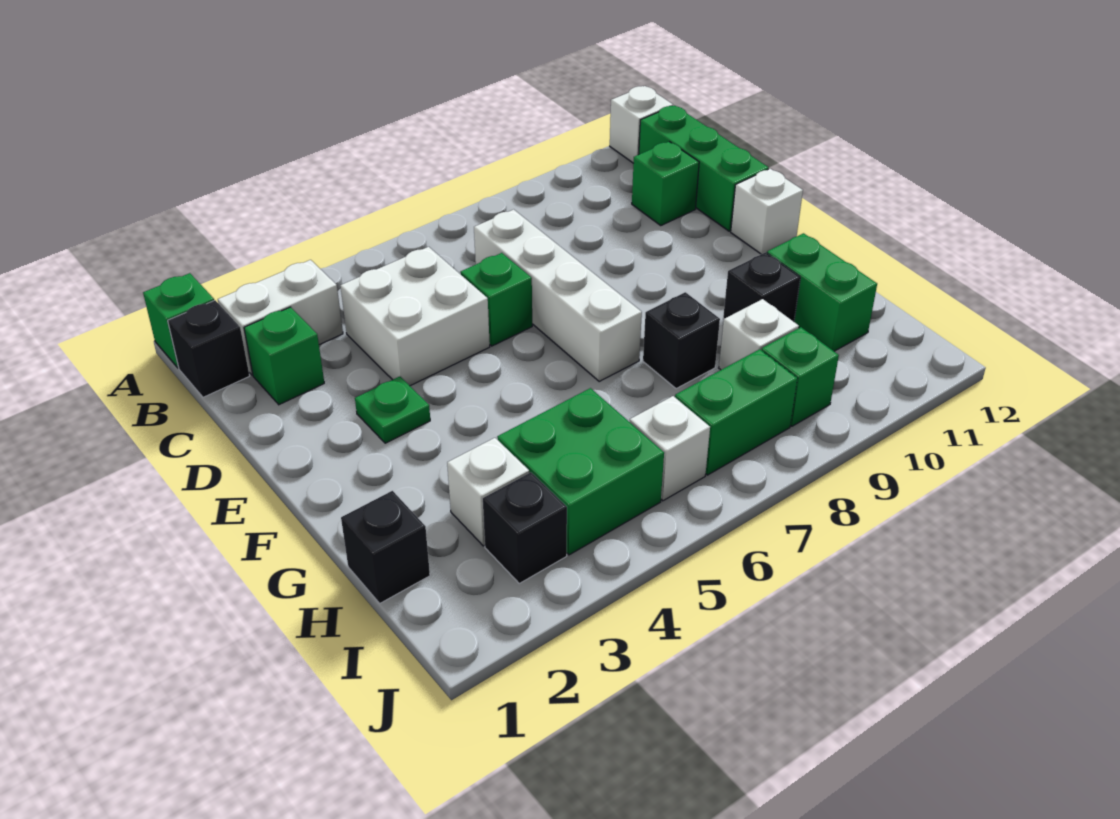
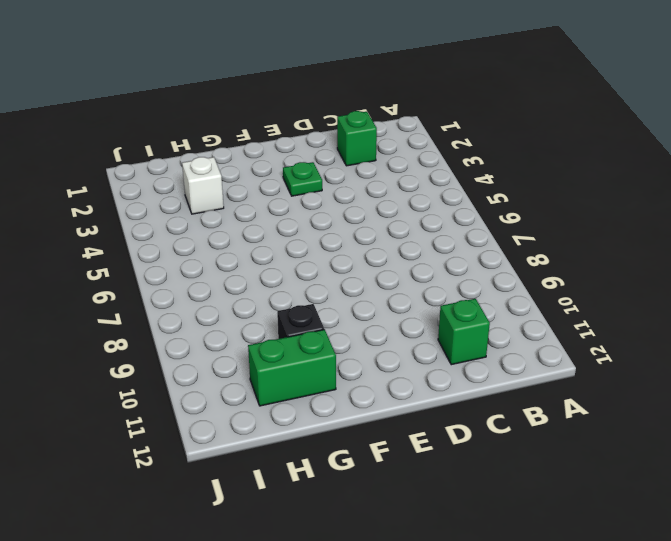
none -> green 1x1 brick [143,273,214,368]
none -> white 1x1 brick [610,86,673,163]
none -> black 1x1 brick [168,300,250,397]

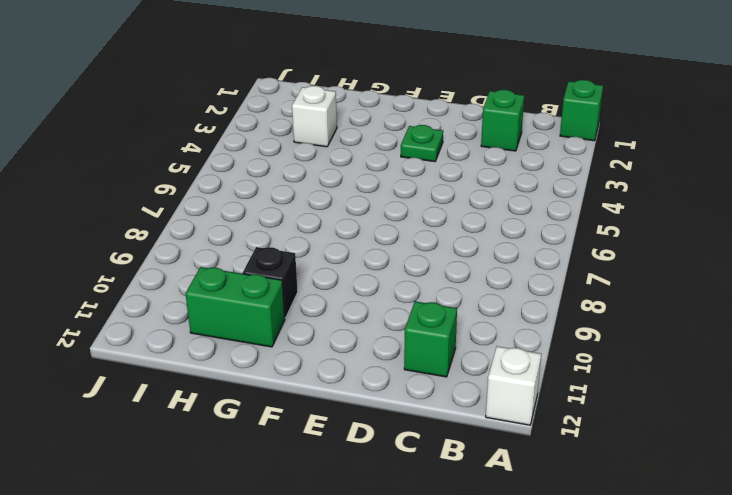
none -> black 1x1 brick [168,300,250,397]
none -> white 1x2 brick [218,260,343,375]
none -> green 1x3 brick [639,105,769,231]

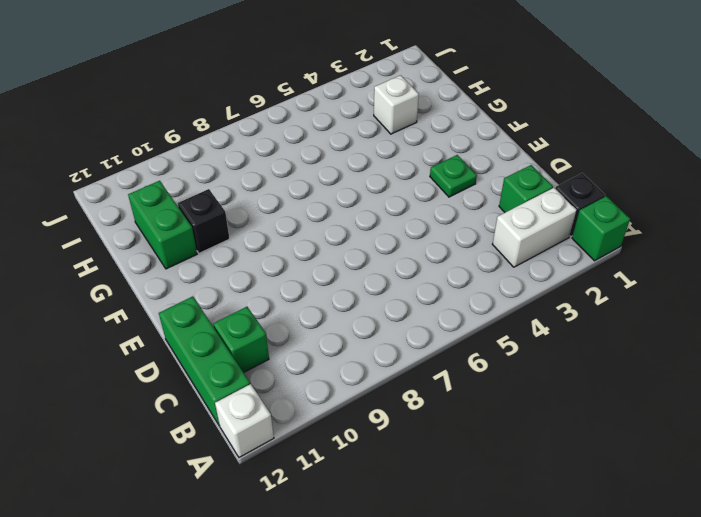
none -> white 2x2 brick [340,247,490,386]
none -> white 1x4 brick [474,209,642,381]
none -> green 1x1 brick [460,253,532,346]

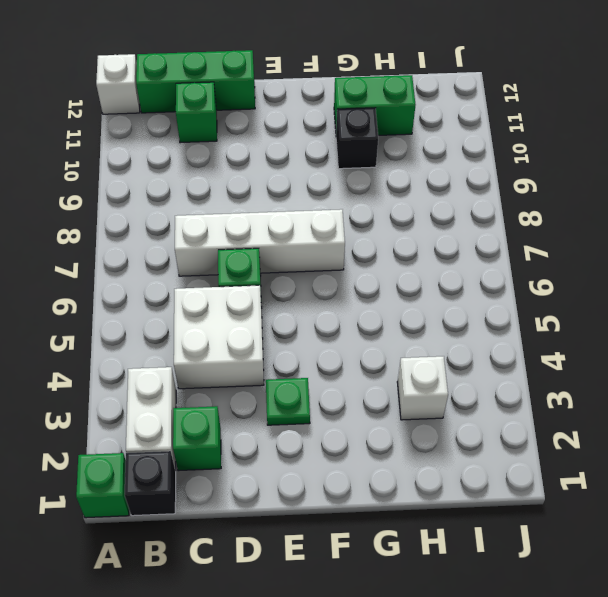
none -> white 1x1 brick [731,169,803,254]
none -> black 1x1 brick [643,292,720,389]
none -> black 1x1 brick [341,491,430,603]

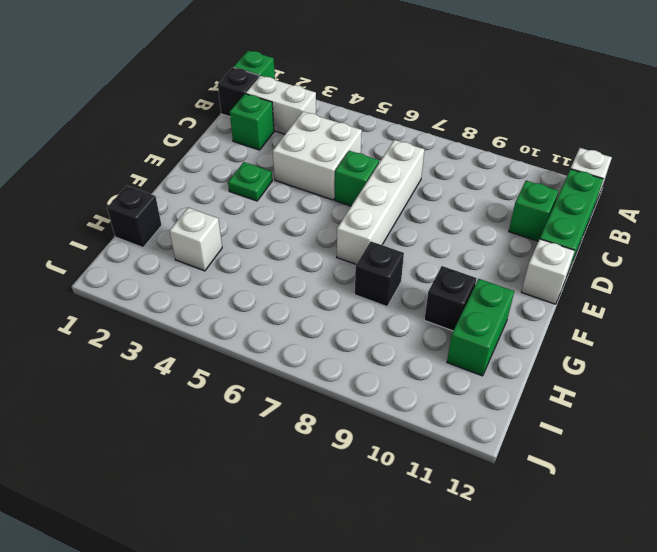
none -> green 2x2 brick [497,388,664,555]
none -> white 1x1 brick [719,299,799,370]
none -> black 1x1 brick [483,472,567,583]

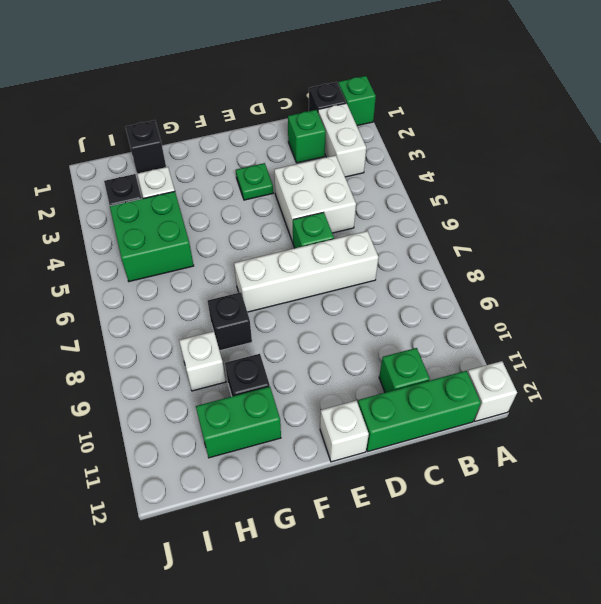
none -> white 1x1 brick [630,396,710,501]
none -> green 1x2 brick [675,349,797,475]
none -> green 1x1 brick [762,327,839,426]

